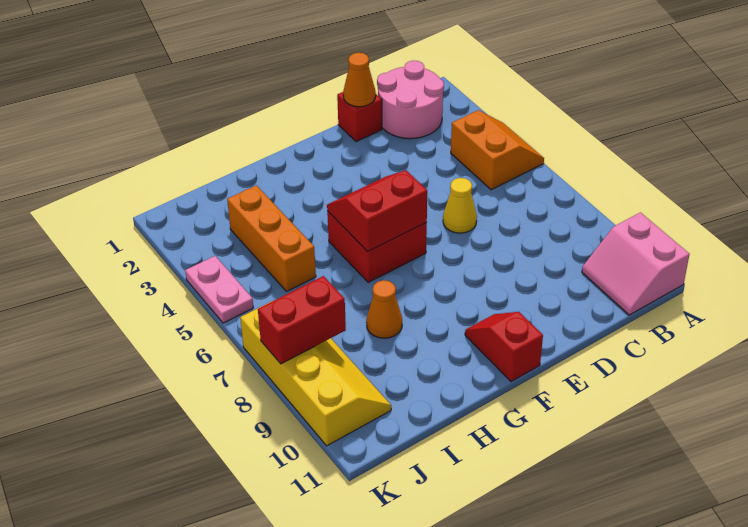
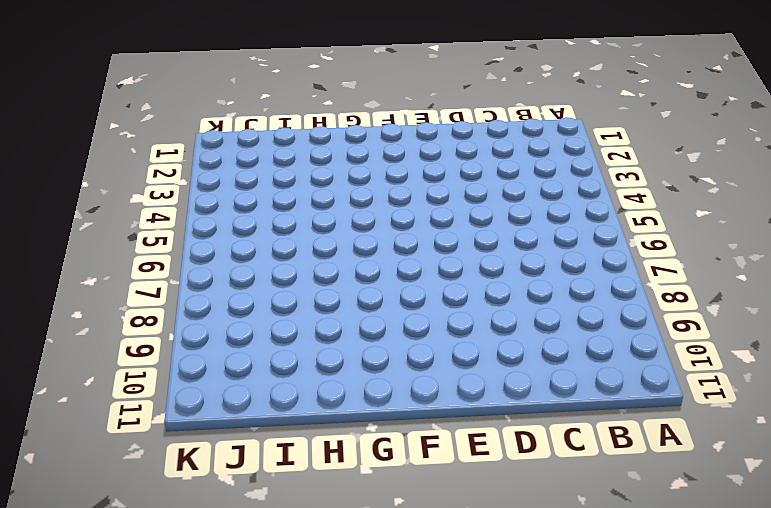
none -> orange 2x2 slope [451,110,544,190]
none -> pink 2x2 slope [582,212,690,315]
none -> pink 2x2 round brick [377,61,444,139]

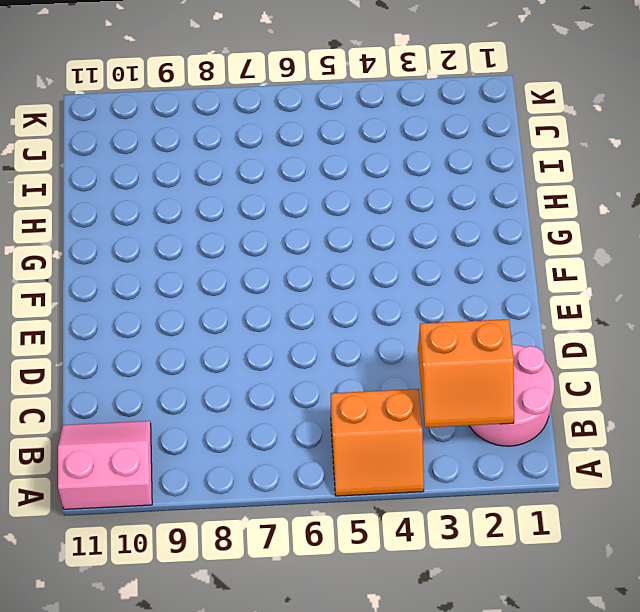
orange 2x2 slope [418,319,514,428] -> none
none -> red 1x1 brick [337,92,382,142]
none -> yellow 1x1 cone [443,178,477,233]
none -> red 2x2 brick [327,211,427,282]

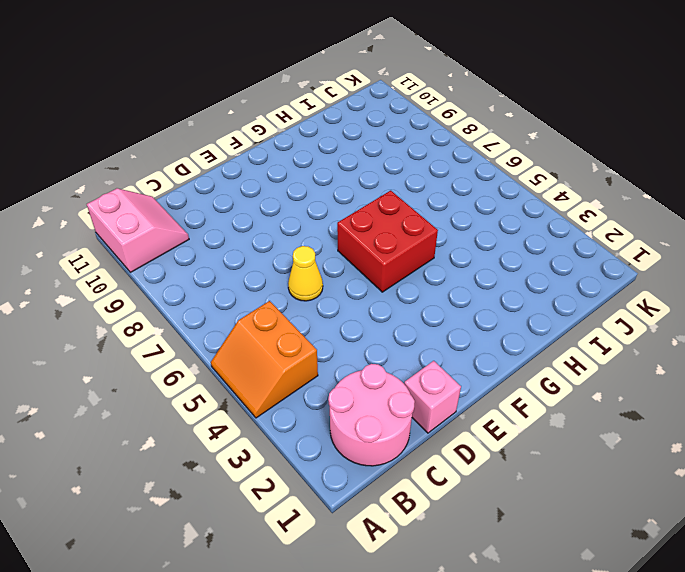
pink 1x1 brick [404,361,461,433] -> red 1x1 brick [337,92,382,142]
none -> red 1x2 slope [465,312,543,382]
none -> orange 1x1 cone [366,280,402,338]
none -> orange 1x3 brick [227,185,316,291]

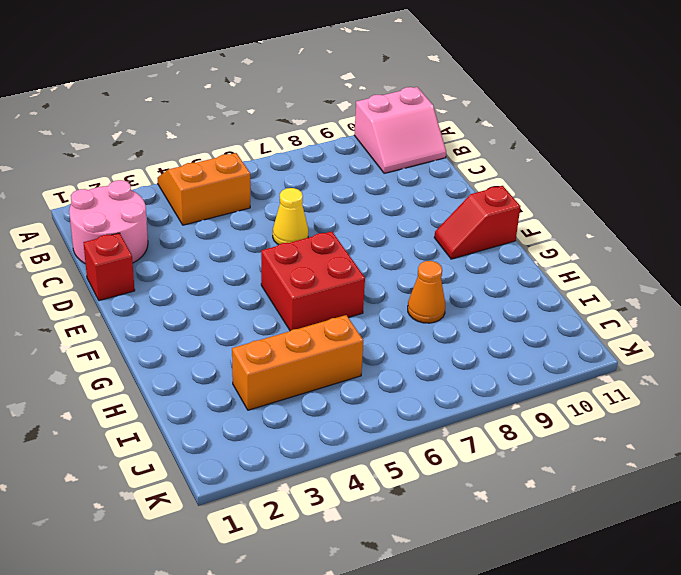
none -> yellow 2x4 slope [240,301,391,446]
none -> pink 1x2 plate [185,256,253,323]
none -> orange 1x1 cone [343,53,376,107]

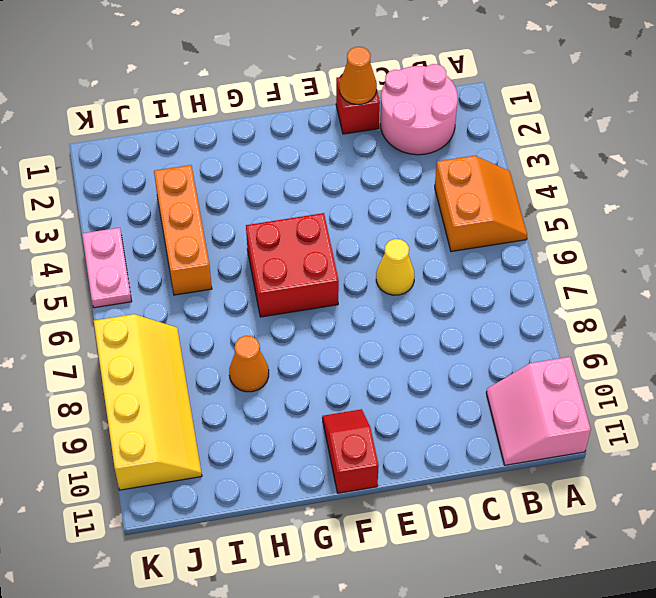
none -> red 2x2 slope [327,170,427,252]
none -> red 1x2 brick [258,276,346,364]

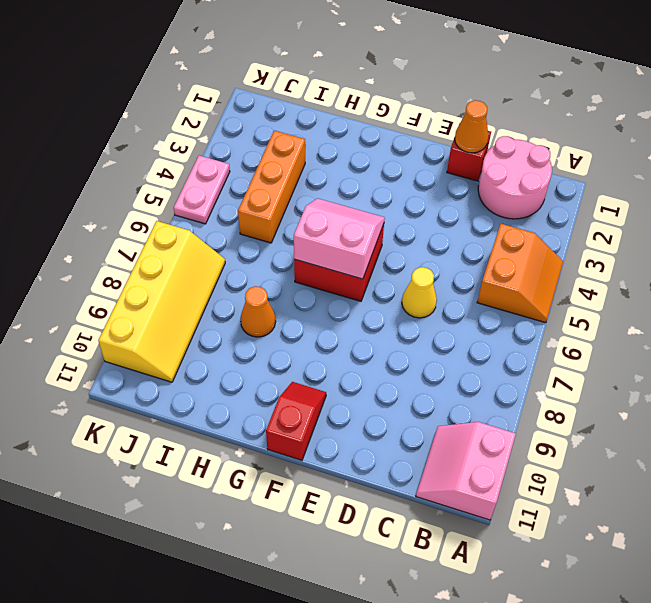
pink 2x2 slope [294,198,385,279] -> red 2x2 slope [327,170,427,252]
none -> red 1x2 brick [258,276,346,364]

